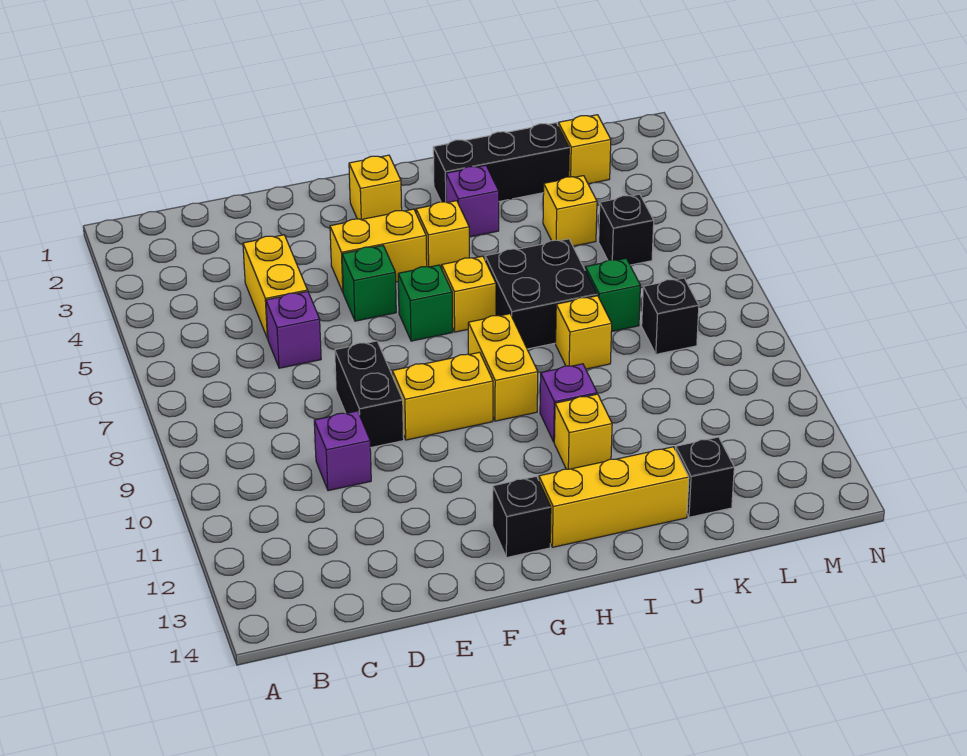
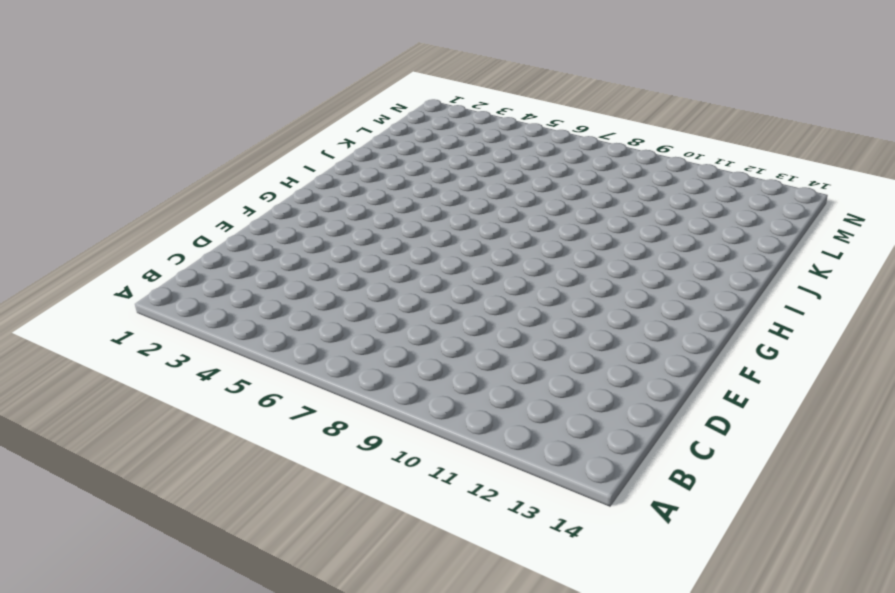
none -> yellow 1x2 brick [243,235,308,339]
none -> purple 1x1 brick [266,292,321,368]
none -> purple 1x1 brick [314,411,371,491]

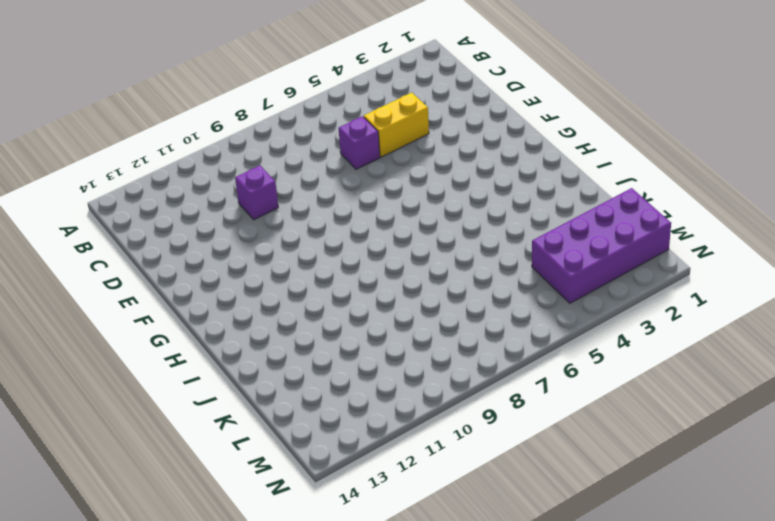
purple 2x4 brick [532,188,671,303] -> yellow 1x1 brick [558,115,611,184]
none -> black 1x2 brick [335,341,404,448]
none -> yellow 1x2 brick [330,209,427,292]
none -> green 1x1 brick [342,246,396,321]

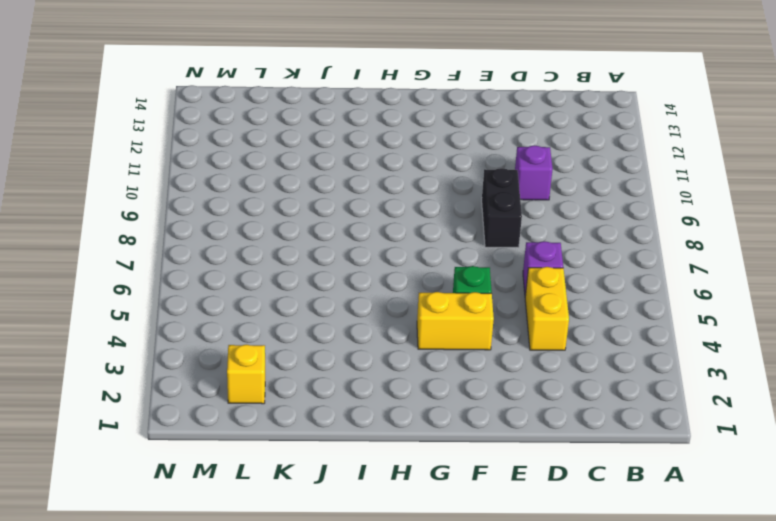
none -> yellow 1x2 brick [392,352,493,440]
none -> yellow 1x1 brick [349,155,402,219]
none -> green 1x1 brick [398,265,453,341]

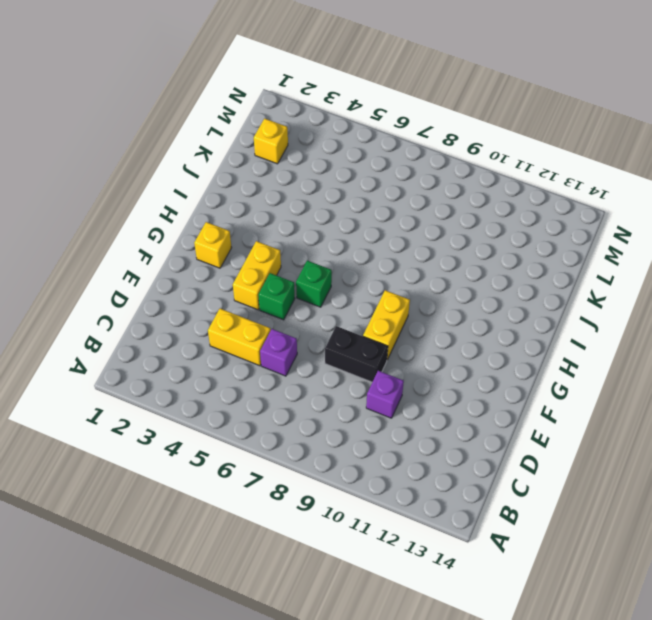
none -> black 1x1 brick [493,476,551,557]
none -> yellow 1x1 brick [416,201,469,268]
none -> yellow 1x1 brick [442,256,496,332]

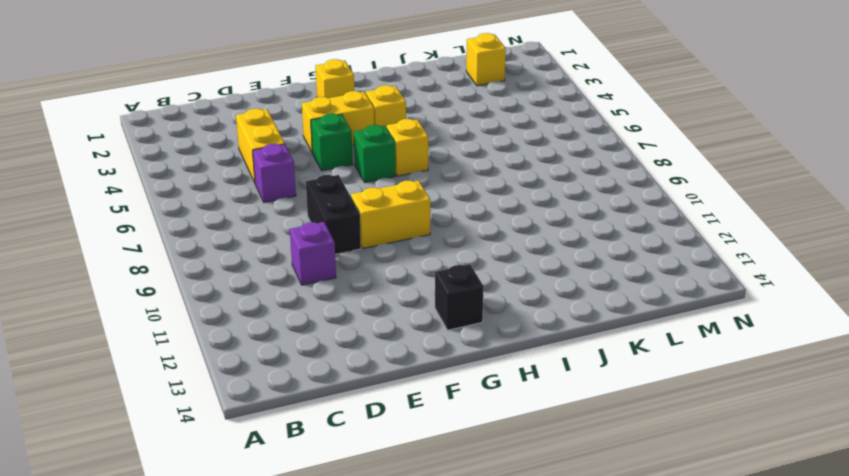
none -> yellow 1x2 brick [468,314,538,421]
none -> yellow 1x3 brick [539,447,689,547]
none -> black 1x3 brick [433,123,569,202]

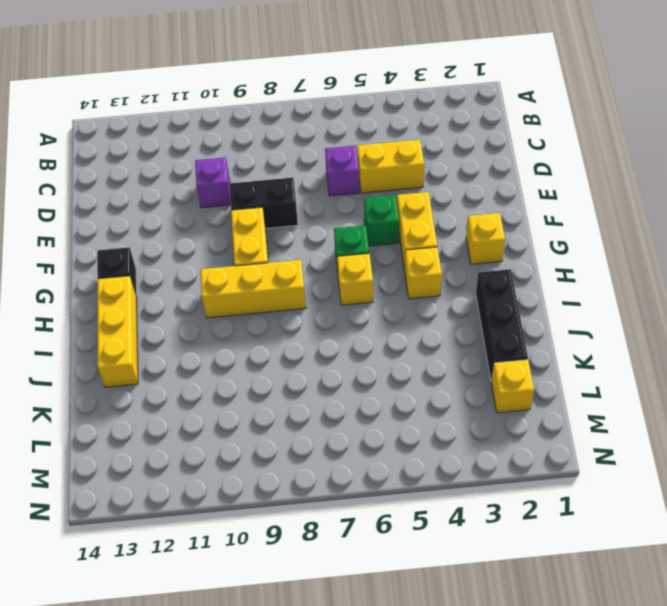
yellow 1x3 brick [200,260,306,318] -> yellow 1x2 brick [468,314,538,421]
none -> purple 1x1 brick [446,165,499,237]
none -> black 2x2 brick [485,239,597,349]
none -> purple 1x1 brick [540,364,597,442]

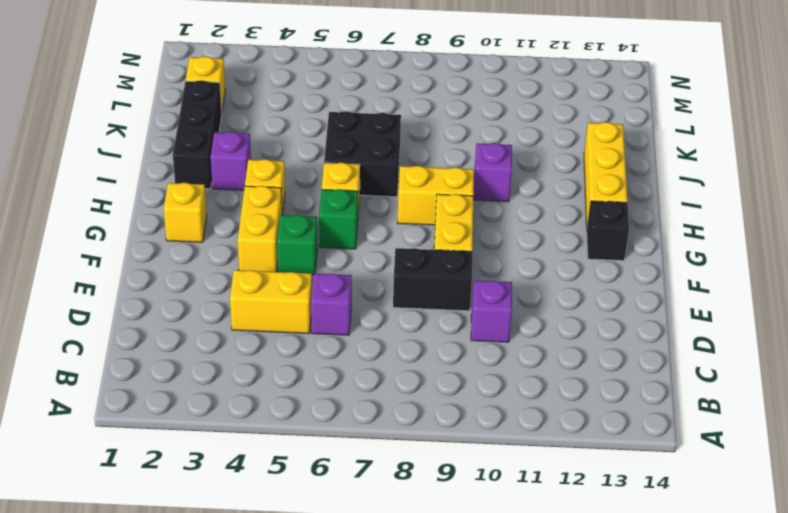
none -> yellow 1x1 brick [554,394,612,469]
none -> yellow 1x1 brick [556,296,612,369]
none -> yellow 1x1 brick [543,176,597,246]

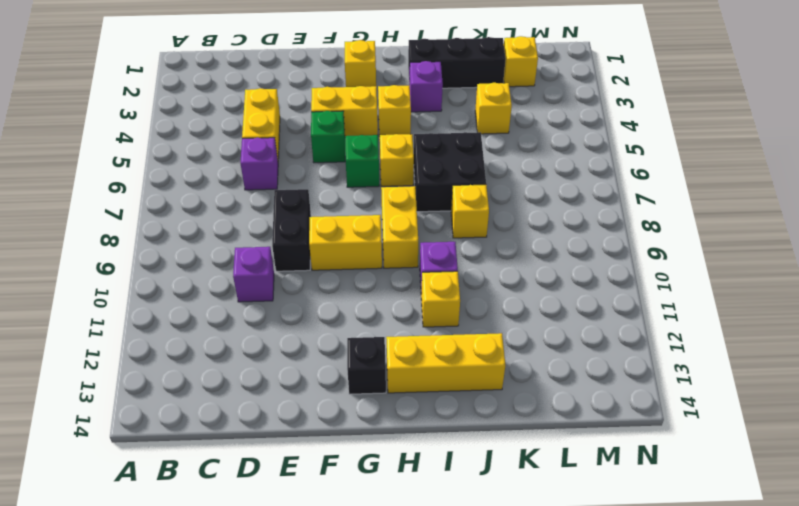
none -> green 1x1 brick [585,258,640,332]
none -> black 1x1 brick [676,437,734,517]
none -> black 1x1 brick [599,194,654,265]

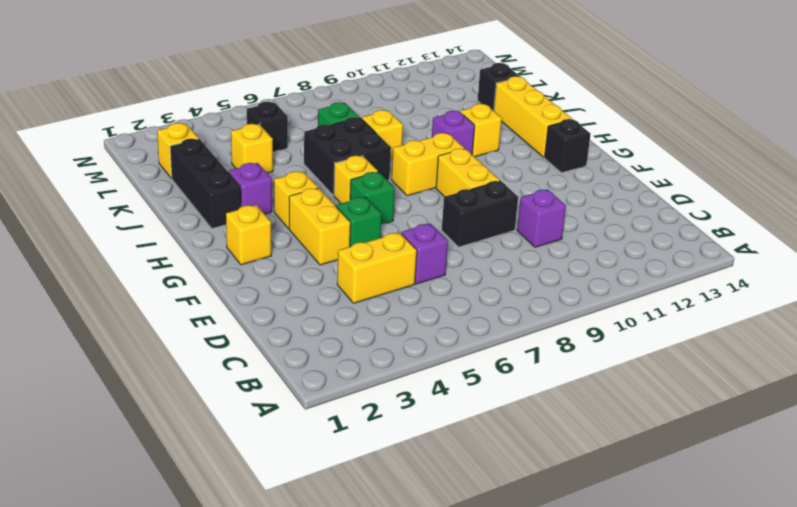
none -> black 1x1 brick [642,278,699,354]

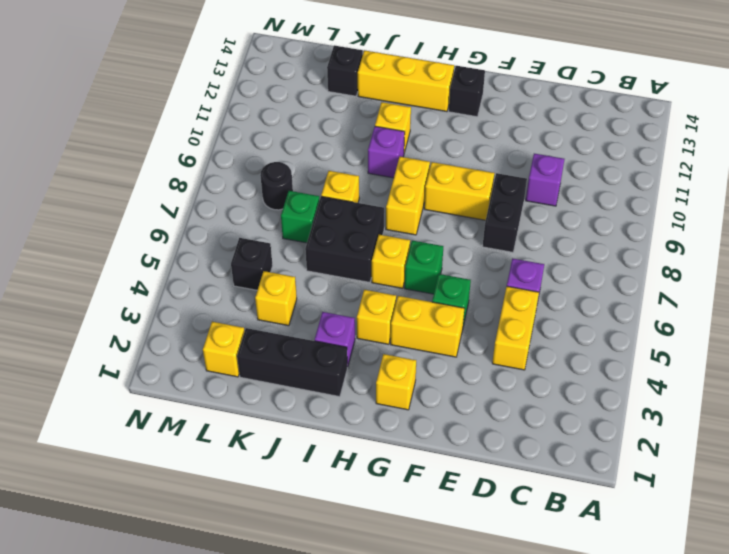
black 1x1 round brick [260,162,293,210] -> black 1x1 brick [642,278,699,354]

